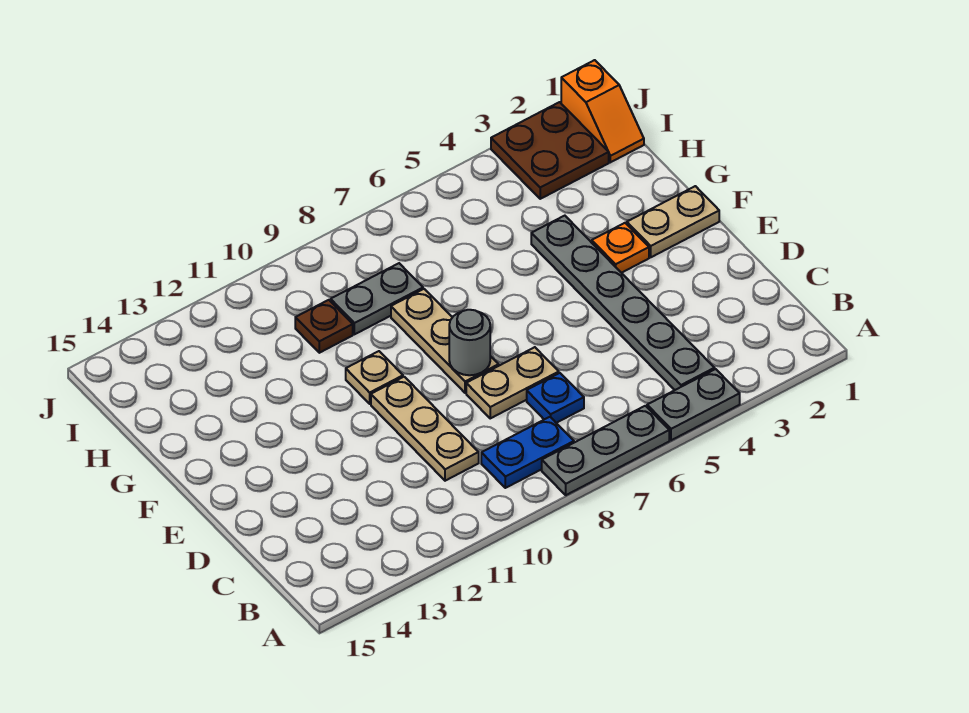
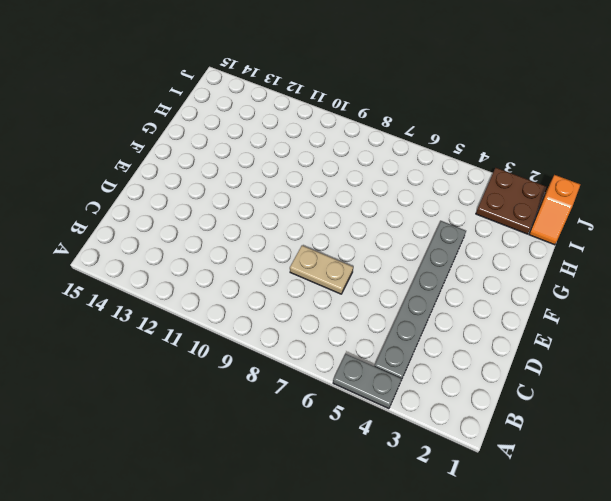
none -> grey 1x3 plate [542,406,669,495]
none -> blue 1x2 plate [481,417,574,488]
none -> blue 1x1 plate [527,373,584,423]

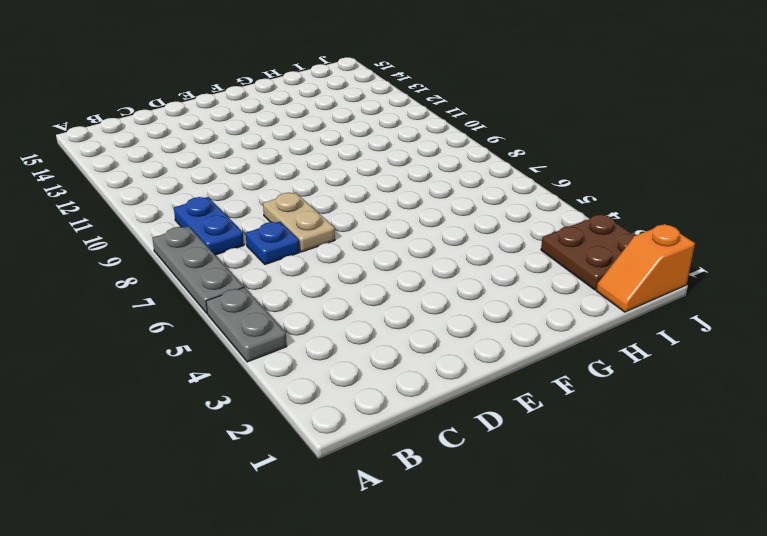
none -> grey 1x6 plate [531,216,715,390]
none -> tan 1x3 plate [371,377,479,481]
none -> tan 1x3 plate [391,289,499,393]

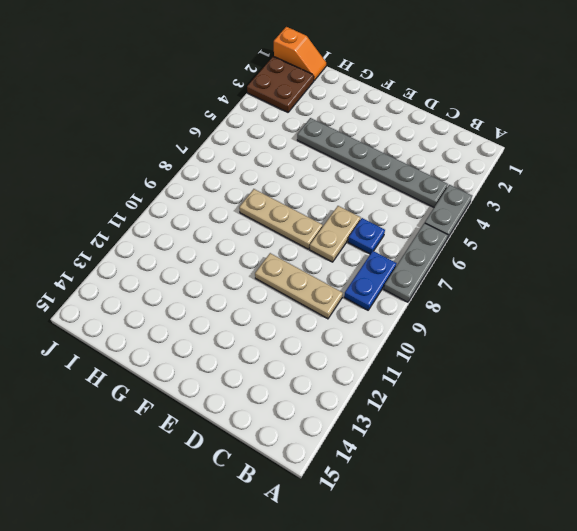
none -> tan 1x2 plate [627,186,719,257]
none -> orange 1x1 plate [592,223,649,273]
none -> tan 1x1 plate [346,351,403,404]

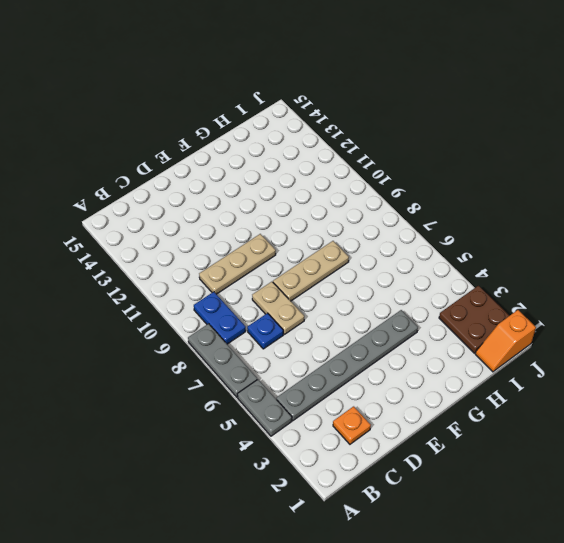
orange 1x1 plate [333,406,371,444] -> orange 1x1 plate moved to [592,223,649,273]
none -> tan 1x2 plate [627,186,719,257]
none -> tan 1x1 plate [346,351,403,404]
none -> grey 1x2 plate [331,263,423,334]

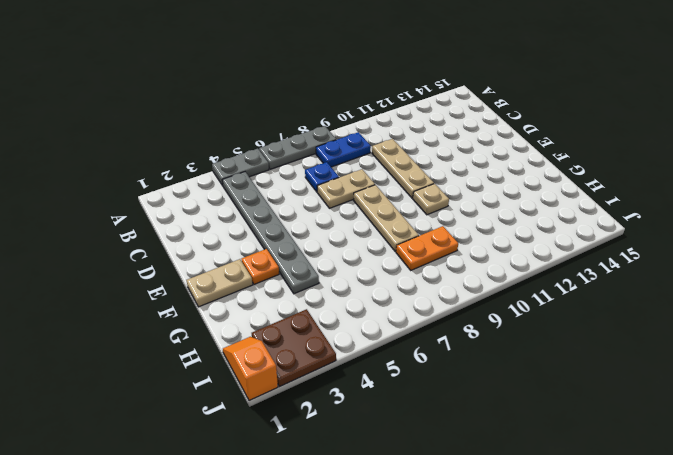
orange 1x2 plate [396,226,458,270] -> grey 1x2 plate [331,263,423,334]
none -> brown 1x1 plate [295,300,353,353]
none -> grey 1x1 round brick [449,310,490,375]

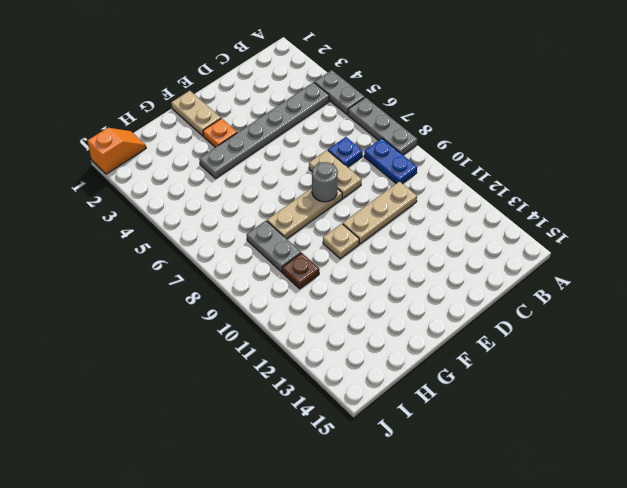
none -> brown 2x2 plate [491,102,609,199]

